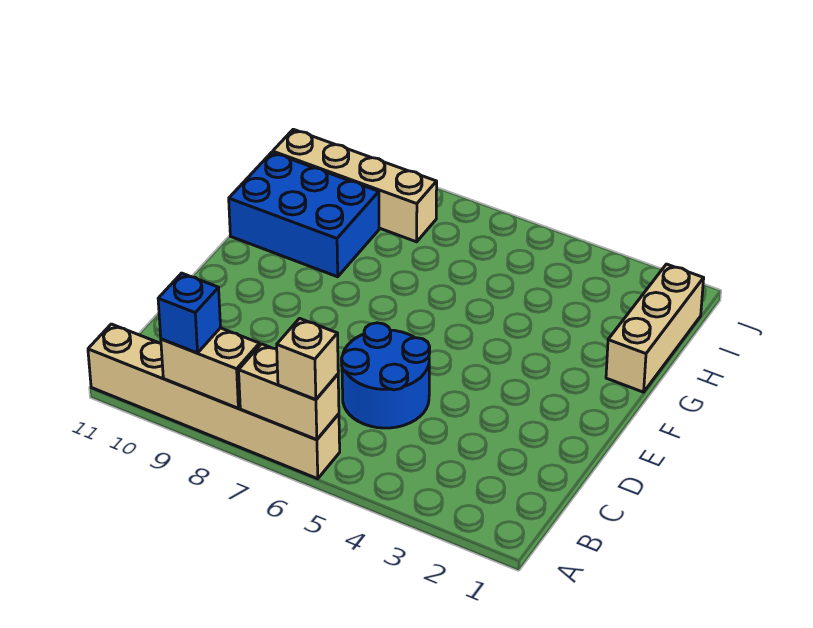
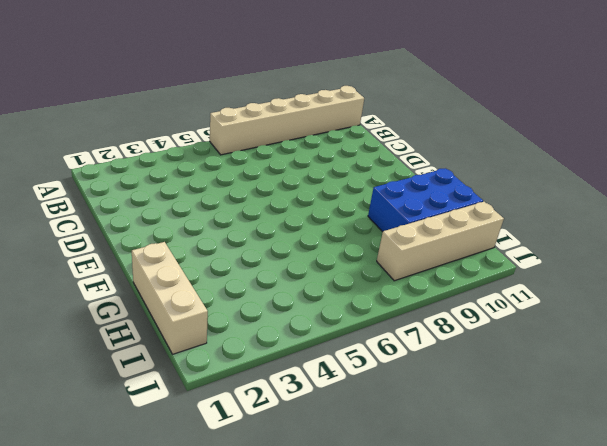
none -> blue 2x2 round brick [341,323,430,428]
none -> tan 1x2 brick [239,344,339,440]

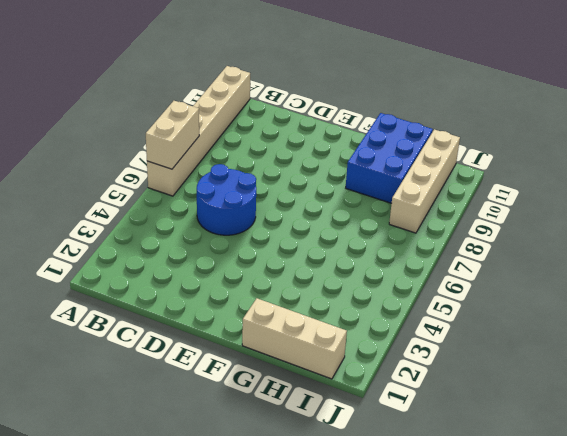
none -> tan 1x2 brick [161,328,260,408]
none -> tan 1x1 brick [277,318,338,400]

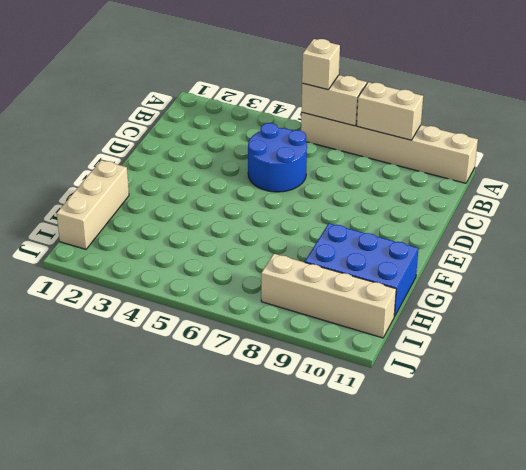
none -> blue 1x1 brick [158,273,221,353]

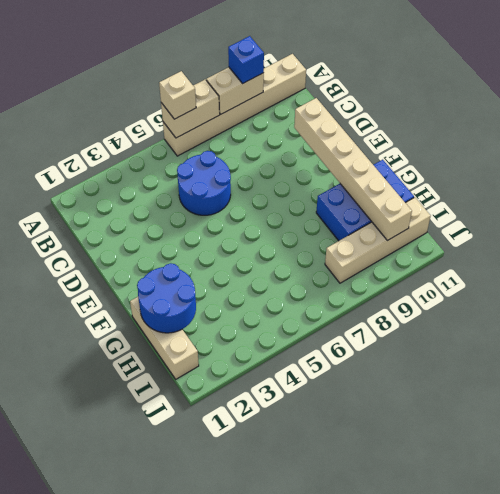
tan 1x6 brick [294,98,412,241] -> none
blue 2x2 round brick [137,263,196,333] -> none

